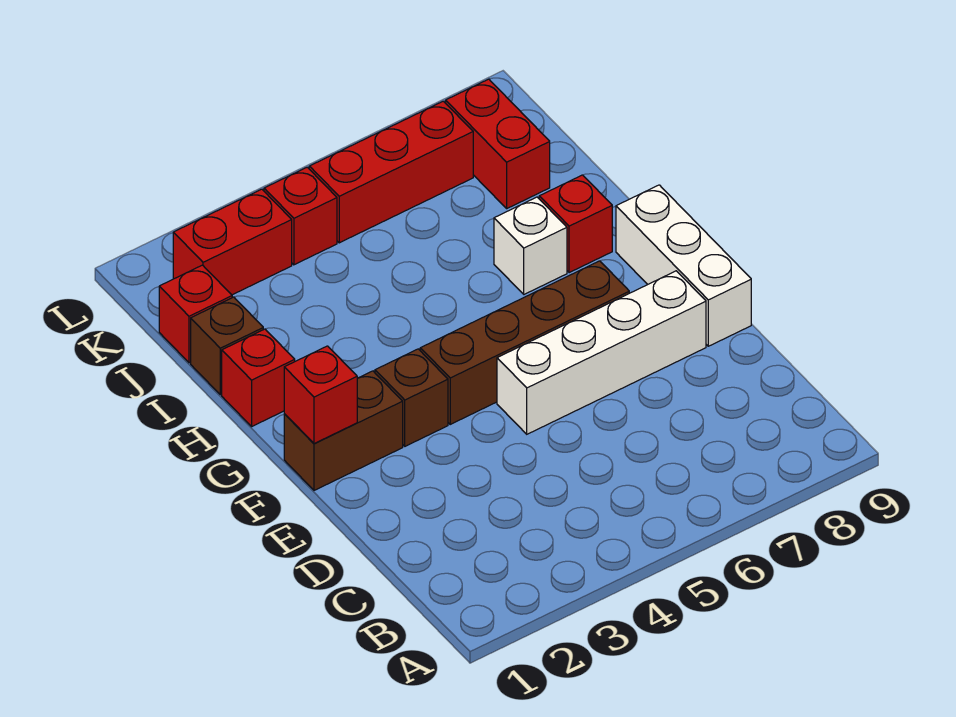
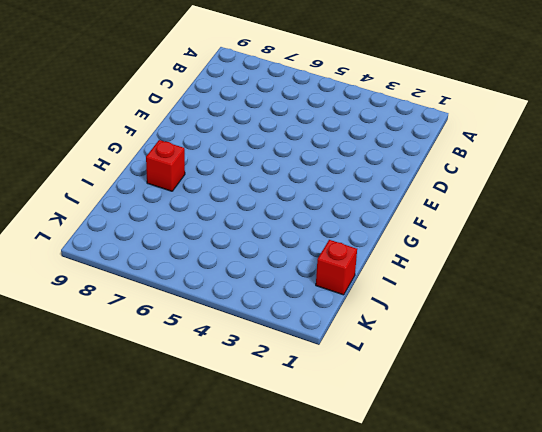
none -> white 1x4 brick [497,271,706,434]
none -> white 1x3 brick [616,185,751,346]
none -> brown 1x2 brick [284,371,403,490]

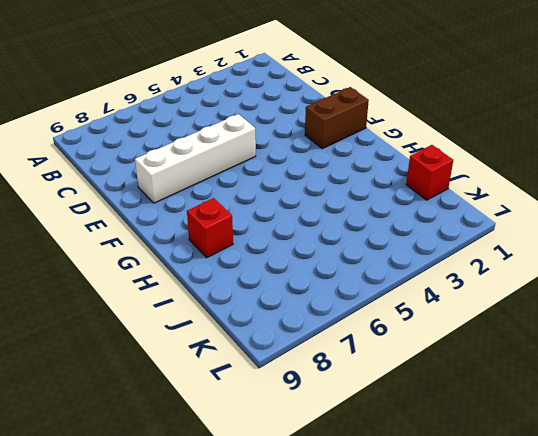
none -> white 1x3 brick [616,185,751,346]
none -> brown 1x1 brick [375,349,448,446]
none -> brown 1x4 brick [420,261,629,424]

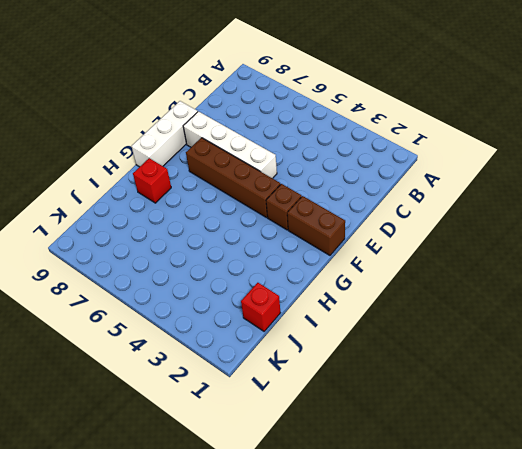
none -> red 1x1 brick [222,329,295,426]
none -> white 1x1 brick [494,197,567,294]
none -> brown 1x1 brick [191,297,263,395]

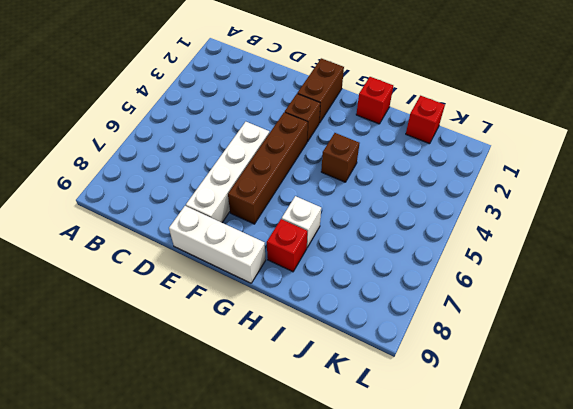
brown 1x1 brick [321,133,360,182] -> brown 1x1 brick moved to [191,297,263,395]
none -> red 1x2 brick [446,79,550,208]
none -> red 1x2 brick [173,189,292,295]
none -> red 1x1 brick [264,167,337,265]

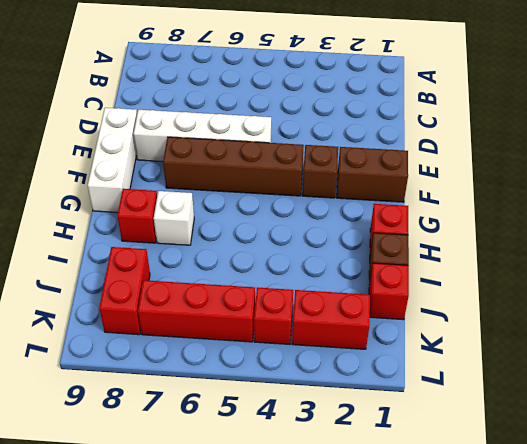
none -> red 1x1 brick [284,346,357,444]

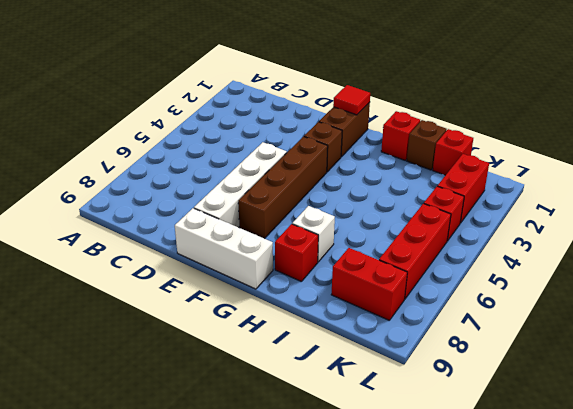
red 1x1 tile [333,85,370,115] -> red 1x1 brick [284,346,357,444]

